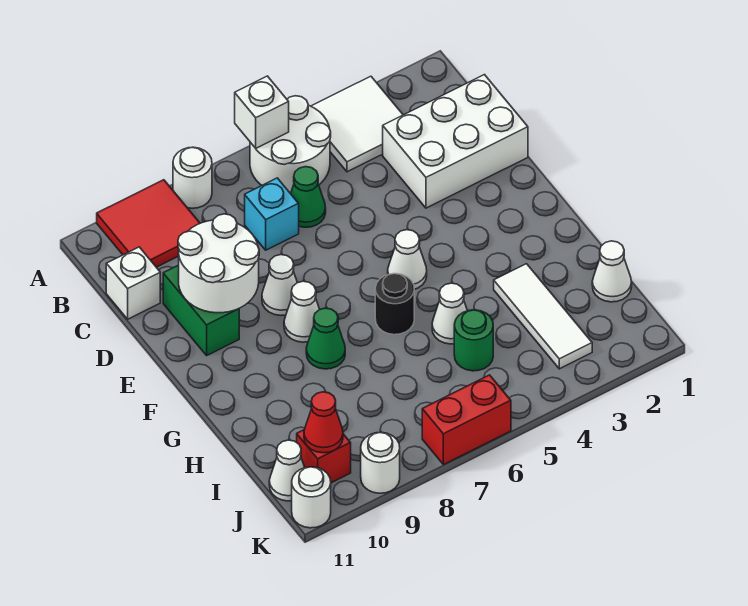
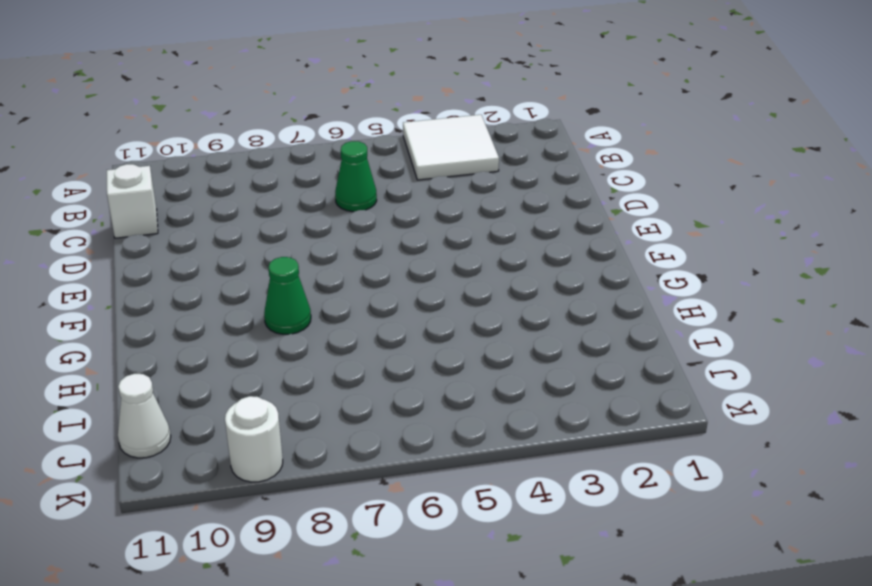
none -> white 2x2 round brick [250,96,331,194]
none -> white 1x1 round brick [173,147,212,208]
none -> red 2x2 tile [97,180,200,267]

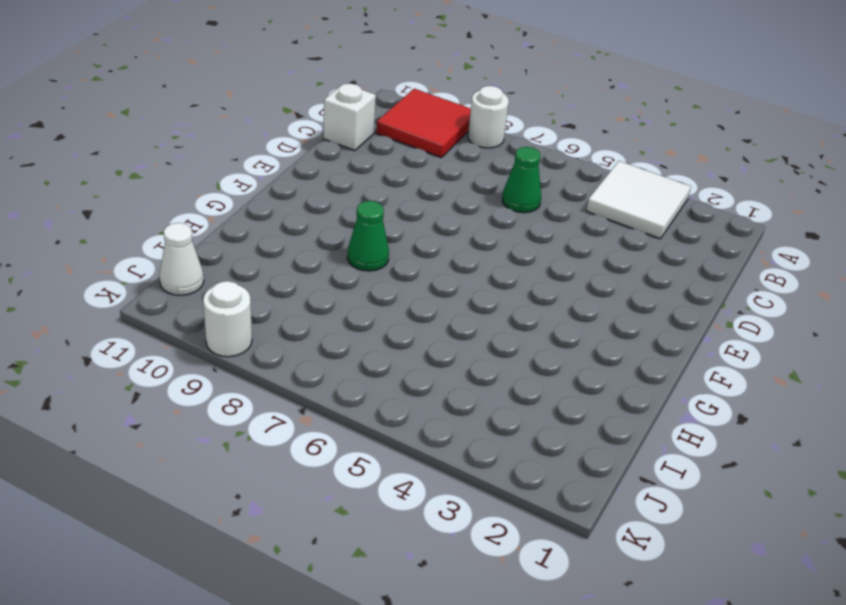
none -> white 2x2 round brick [250,96,331,194]
none -> white 2x3 brick [383,75,528,208]
none -> cyan 1x1 brick [245,178,299,250]

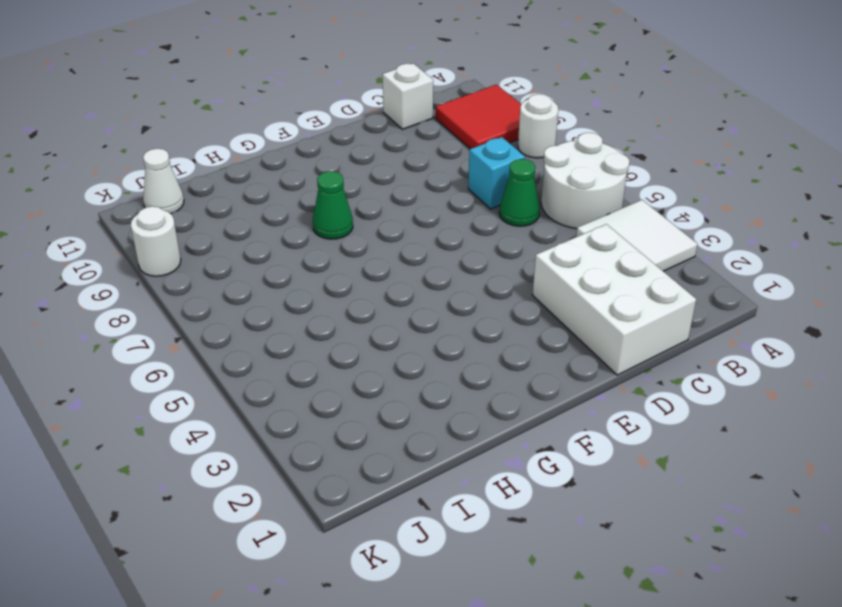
none -> green 1x2 brick [163,265,239,355]
none -> white 1x1 cone [262,255,297,315]
none -> white 1x1 cone [388,230,427,289]

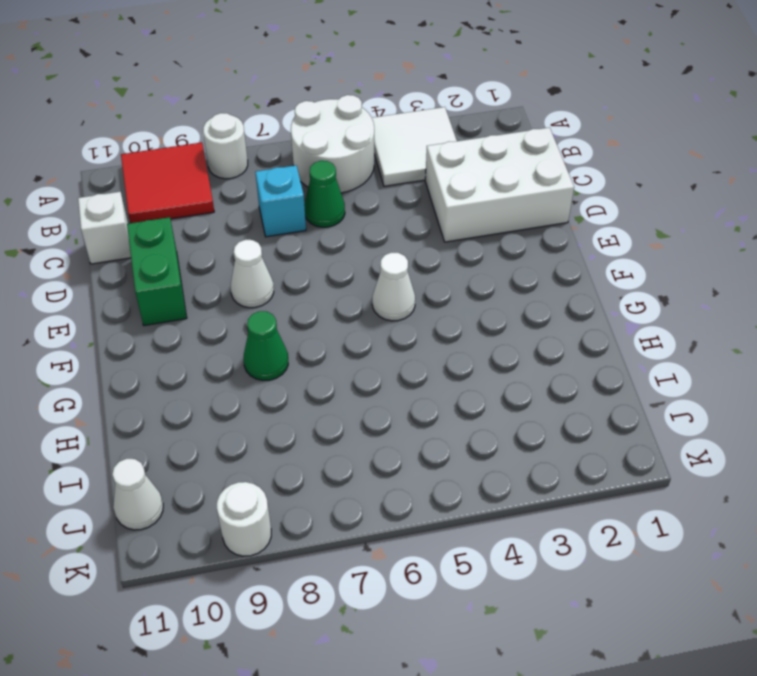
none -> white 1x1 cone [284,281,320,342]
none -> black 1x1 round brick [375,274,414,335]
none -> white 1x3 tile [494,264,592,369]

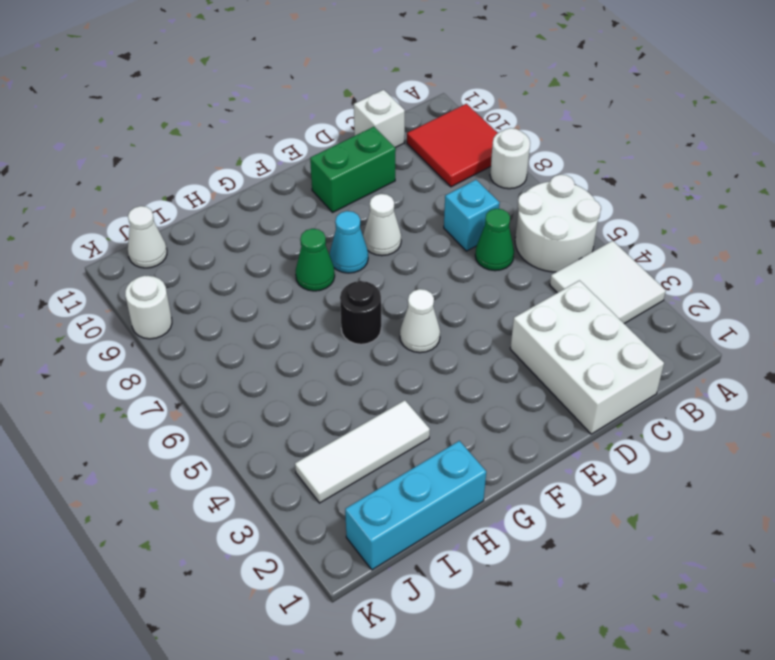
cyan 1x1 cone [330,211,368,273] -> white 1x1 cone [284,281,320,342]
cyan 1x3 brick [345,441,486,570] -> white 1x1 cone [592,241,632,302]
none -> white 1x1 cone [432,283,467,344]
none -> green 1x1 round brick [454,310,493,371]
none -> red 1x1 brick [297,429,351,483]

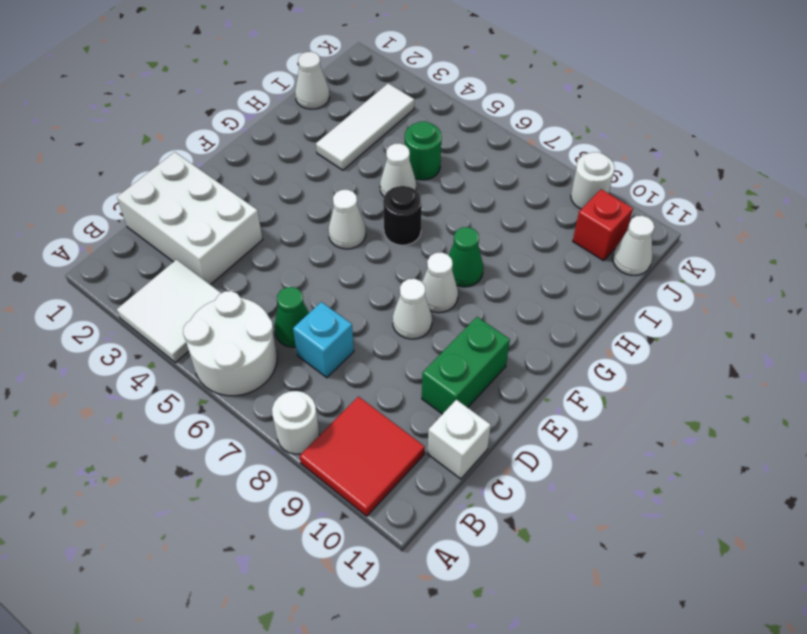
none -> red 1x2 brick [422,375,511,465]
none -> white 1x1 round brick [292,467,331,528]
none -> white 1x1 brick [235,76,289,148]

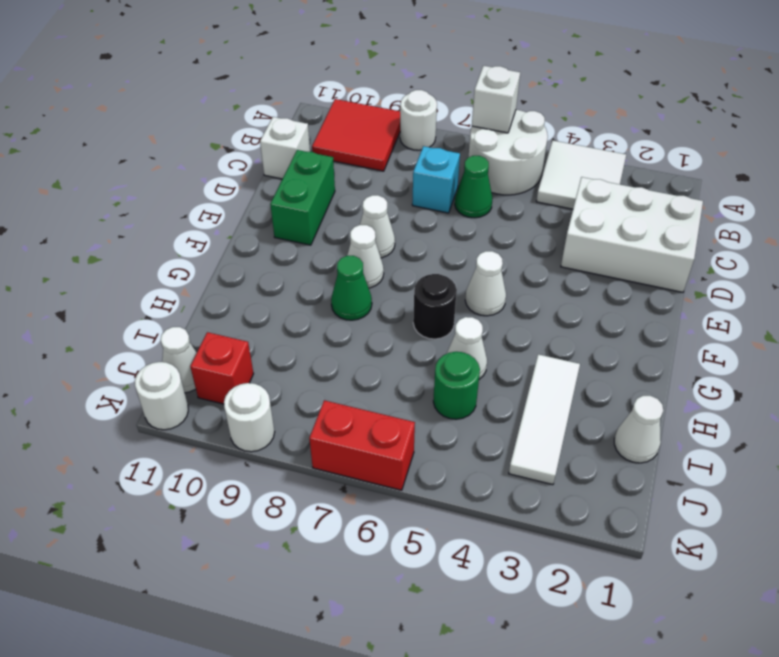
none -> white 2x2 round brick [178,214,259,313]
none -> red 1x1 cone [304,392,343,453]

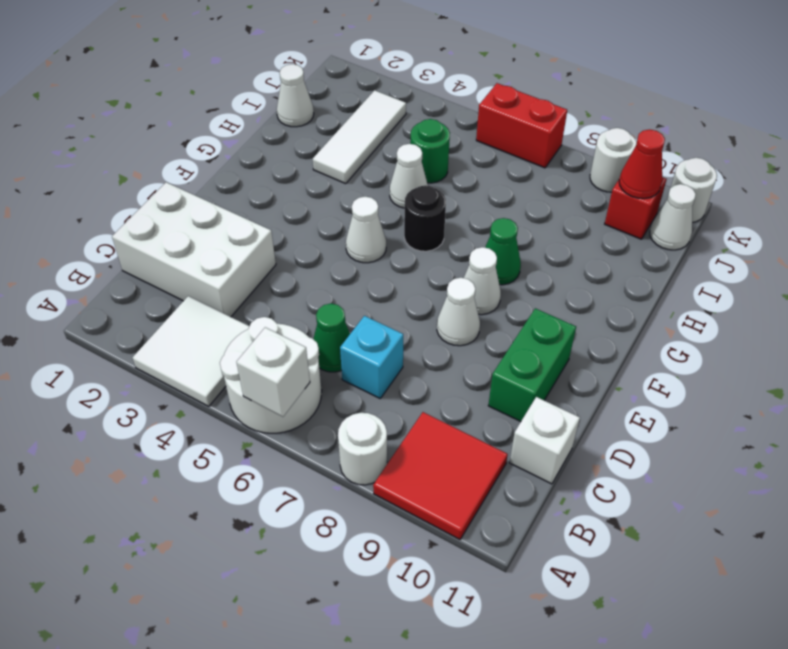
none -> white 2x2 round brick [178,214,259,313]

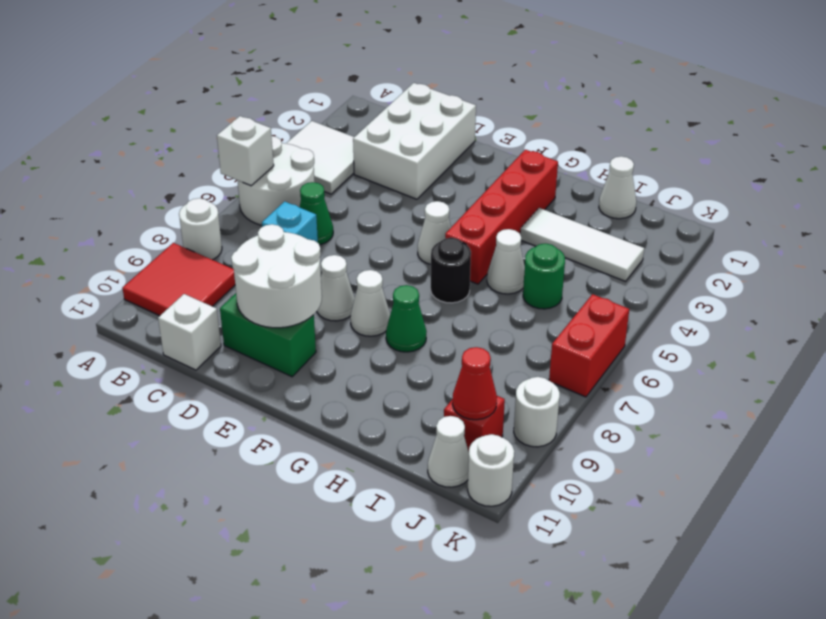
red 1x4 brick [445,150,558,284] -> none

